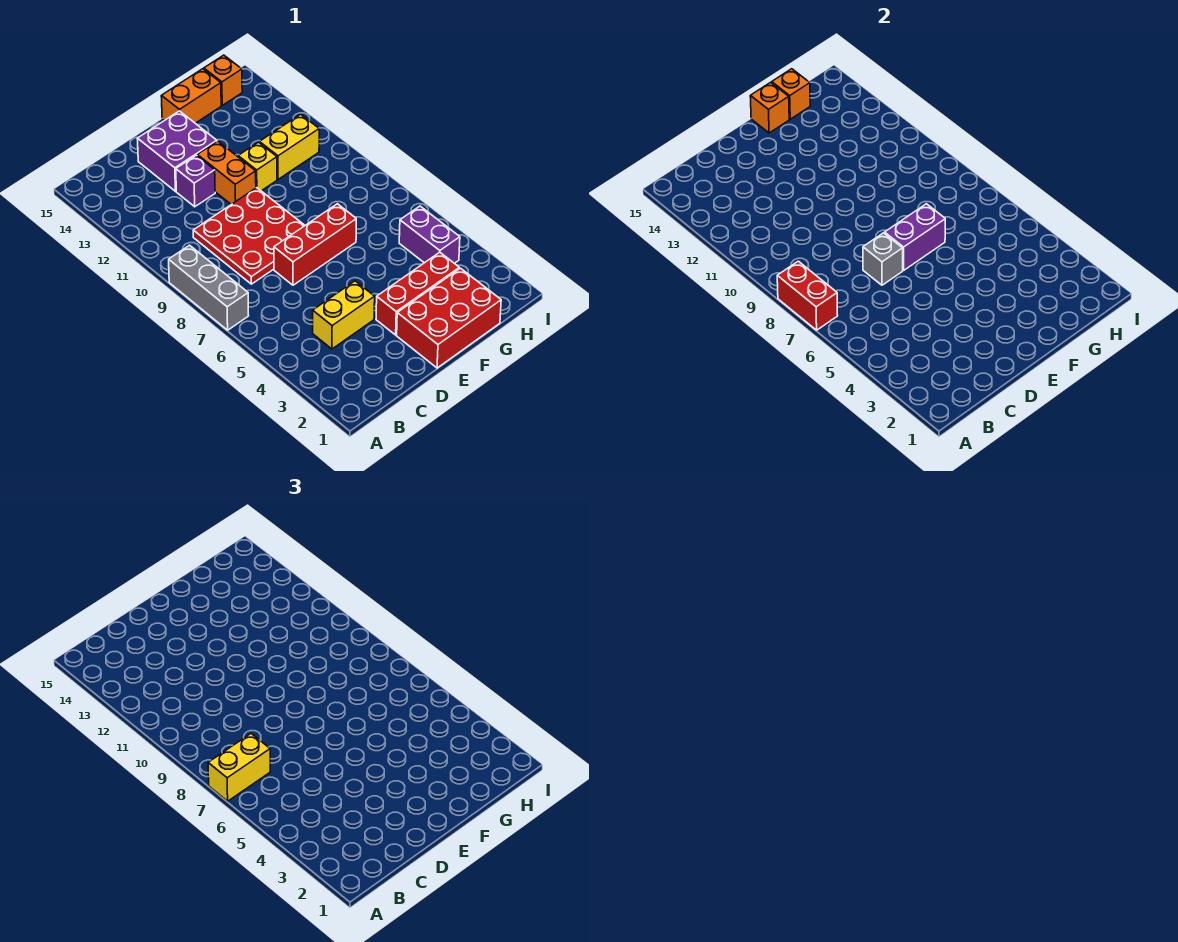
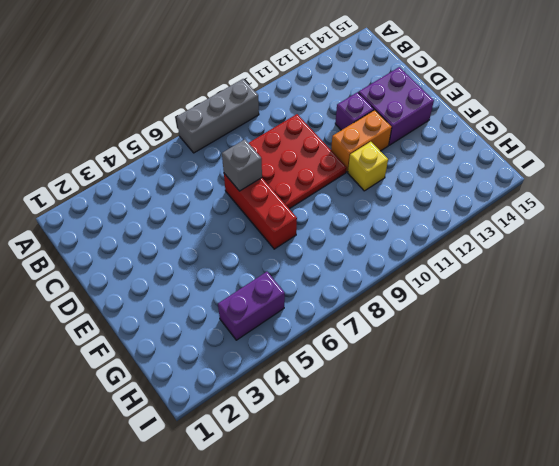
none -> yellow 1x2 brick [313,281,375,349]
none -> red 2x3 brick [397,268,501,368]
none -> red 1x3 brick [376,252,459,335]

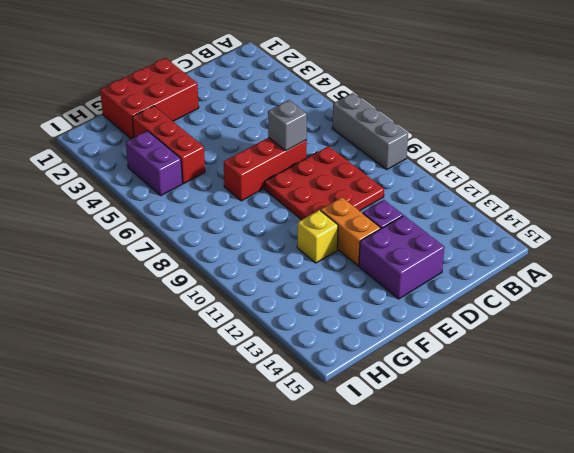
red 1x3 brick [132,106,205,183] -> red 1x3 brick turned to [376,252,459,335]
none -> yellow 1x2 brick [313,281,375,349]
none -> orange 1x2 brick [161,69,221,123]
none -> yellow 1x2 brick [259,114,319,179]

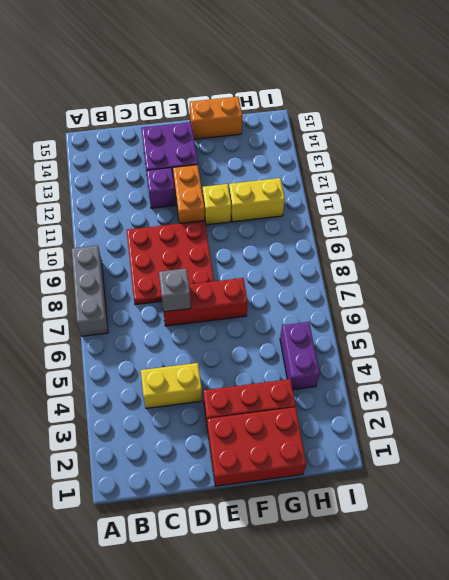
none -> orange 1x1 brick [204,55,242,105]
none -> red 1x2 brick [777,261,838,330]
none -> purple 1x2 brick [885,204,945,271]

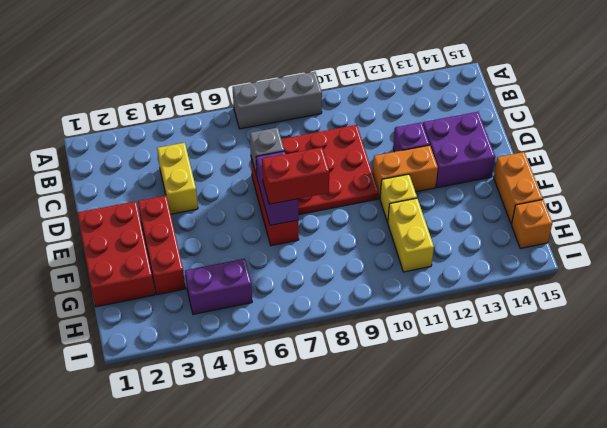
red 1x2 brick [262,147,329,204] -> red 1x2 brick moved to [777,261,838,330]
none -> orange 1x1 brick [750,82,789,133]
none -> orange 1x1 brick [772,69,810,119]
none -> yellow 1x2 brick [208,734,270,801]

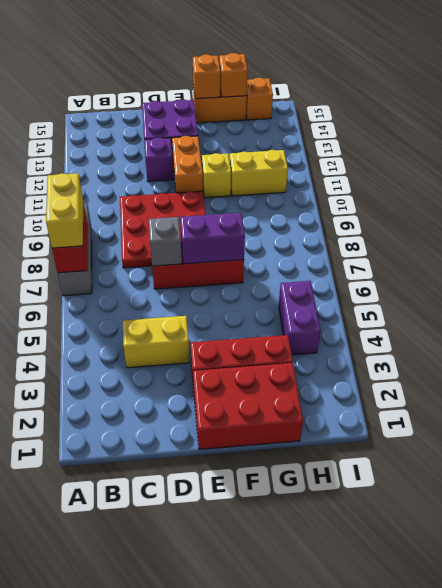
yellow 1x2 brick [46,173,83,248] -> yellow 1x2 brick turned to [208,734,270,801]

